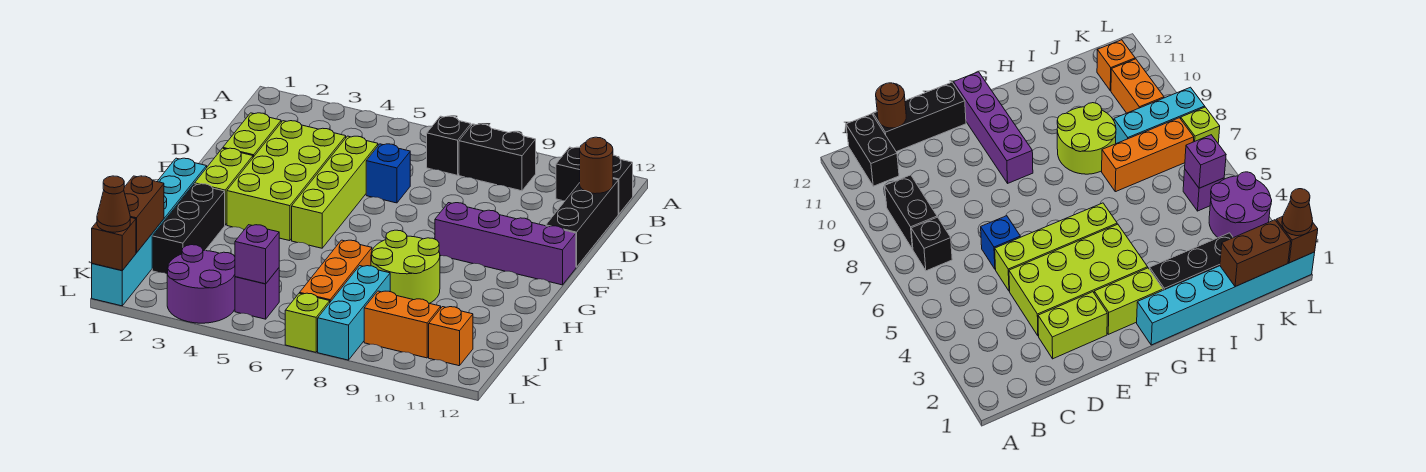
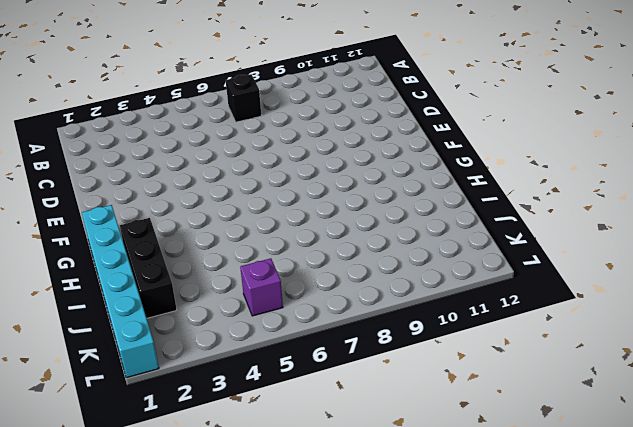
none -> black 1x2 brick [459,124,536,191]
none -> black 1x2 brick [556,147,633,214]
none -> black 1x3 brick [546,179,618,267]

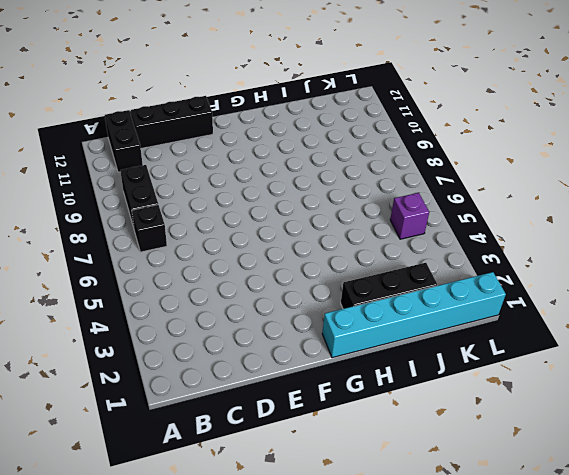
none -> lime 1x2 brick [223,113,281,157]
none -> lime 2x4 brick [227,121,346,241]
none -> lime 1x4 brick [292,136,378,248]

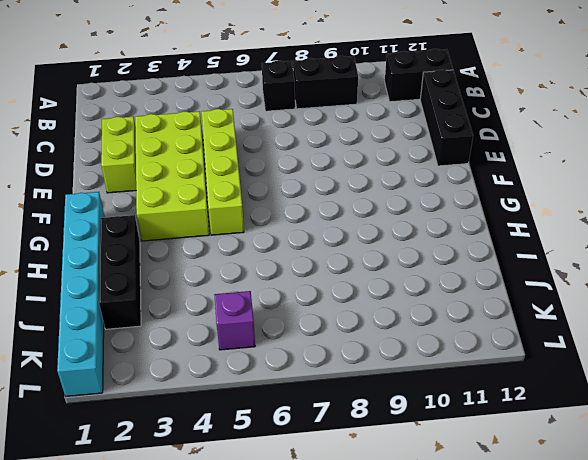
none -> blue 1x1 brick [366,144,410,203]
none -> lime 1x2 brick [195,148,253,225]
none -> purple 1x4 brick [435,203,576,285]

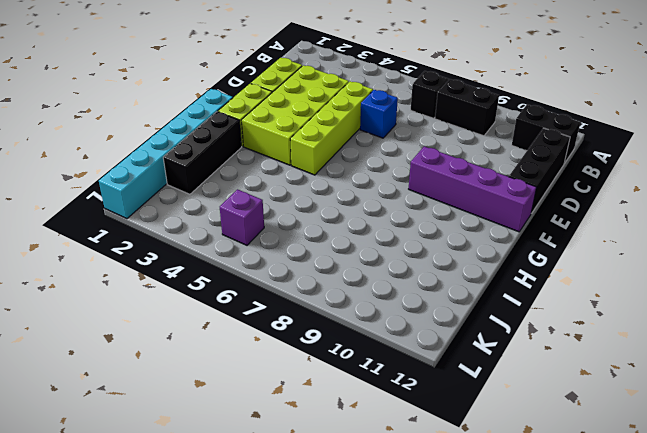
none -> lime 2x2 round brick [371,230,440,303]
none -> orange 1x3 brick [300,240,372,302]
none -> cyan 1x3 brick [318,266,390,360]

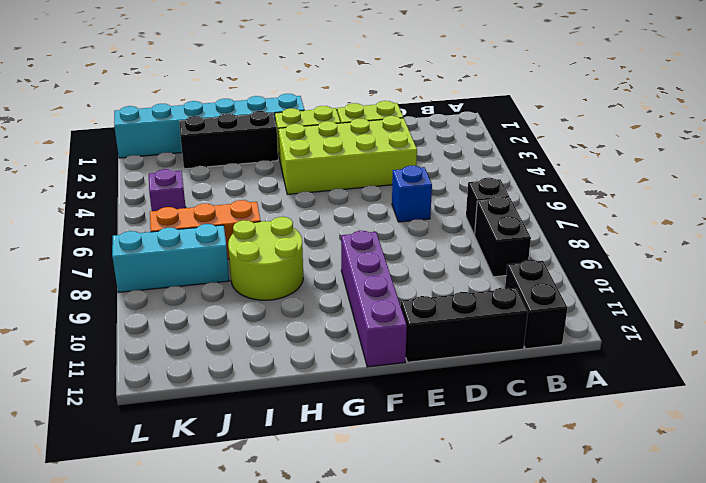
none -> lime 1x4 brick [292,136,378,248]
none -> purple 2x2 round brick [167,245,235,323]
none -> orange 1x2 brick [364,291,441,358]

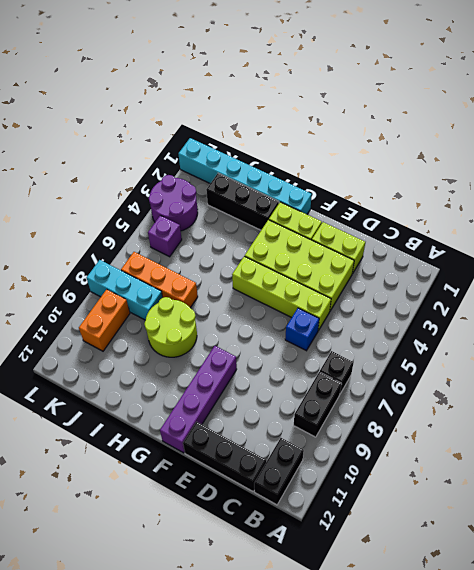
none -> orange 1x1 brick [429,307,473,366]
none -> lime 1x1 brick [285,293,330,352]
none -> brown 1x1 round brick [580,137,613,194]

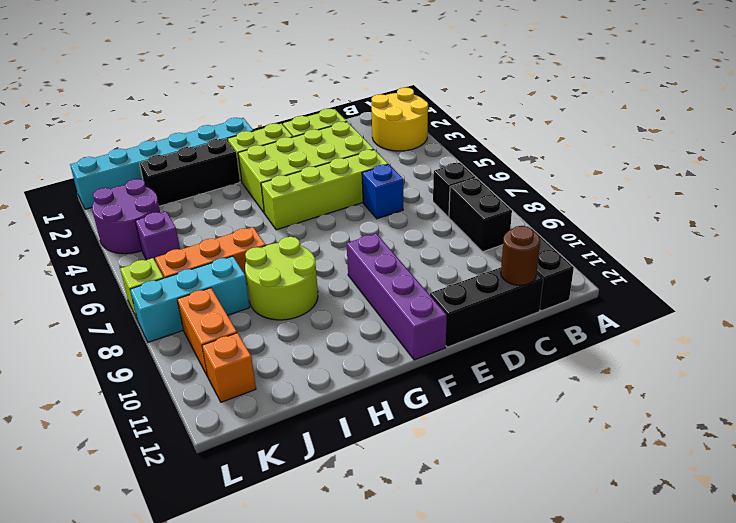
yellow 2x2 round brick [372,87,428,151] -> none
none -> brown 1x2 brick [124,176,164,253]
none -> purple 1x1 brick [235,225,279,284]
none -> brown 1x1 brick [92,217,136,271]

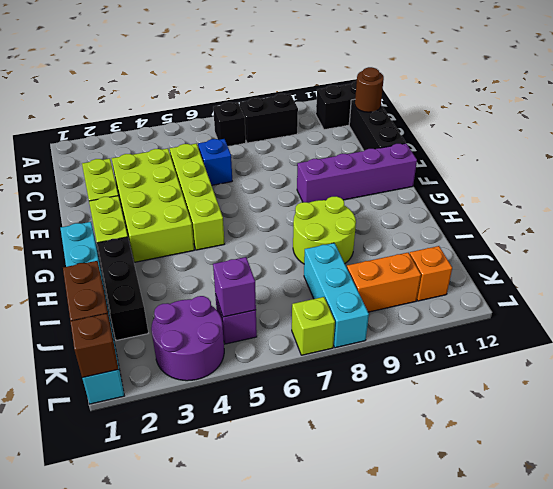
none -> orange 1x3 brick [300,240,372,302]
none -> brown 1x1 cone [97,176,130,232]

